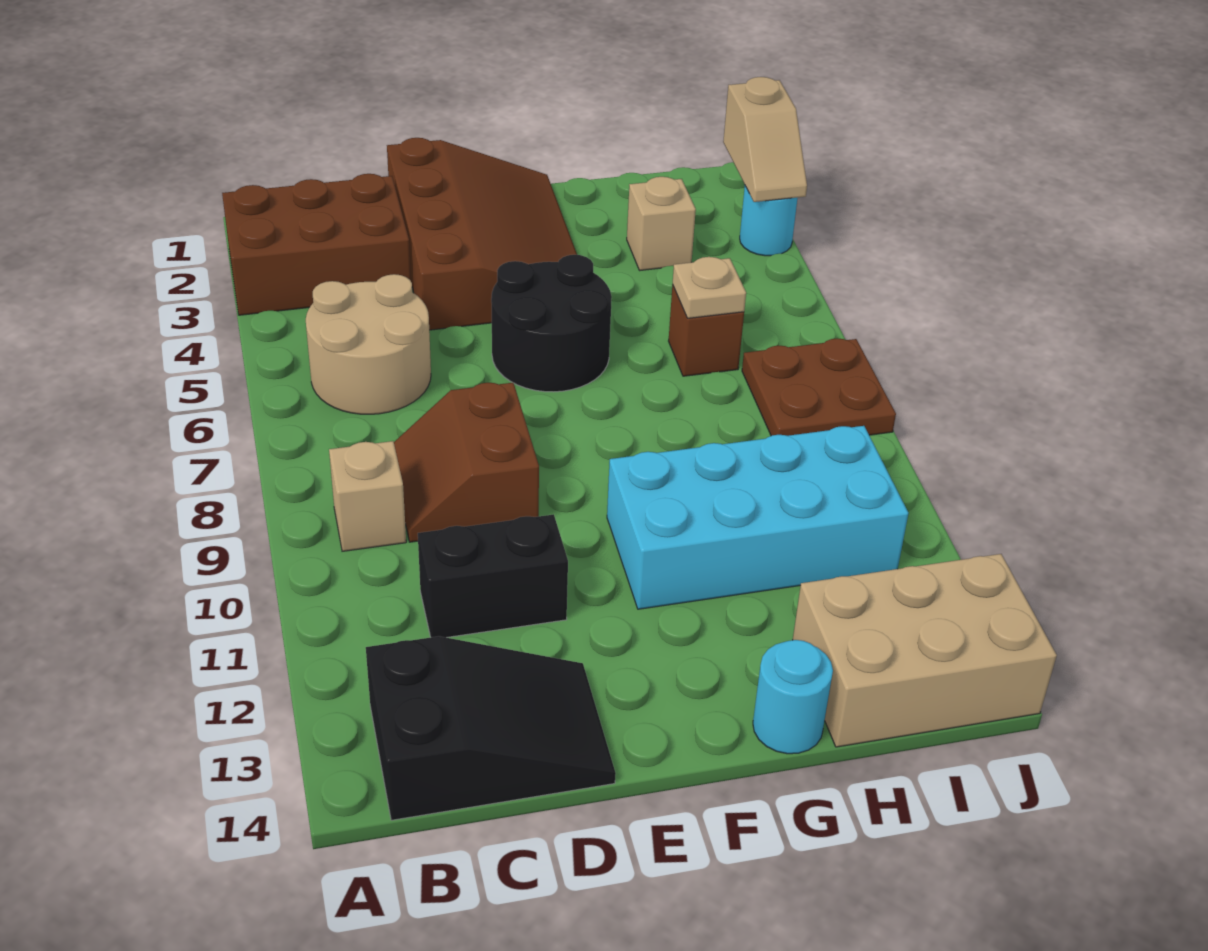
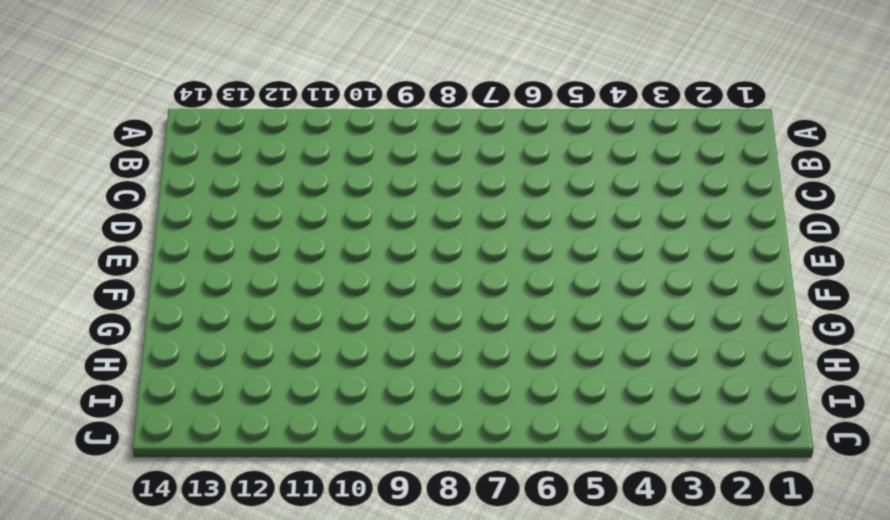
none -> brown 2x3 brick [222,174,411,315]
none -> tan 2x2 round brick [306,274,431,414]
none -> tan 1x1 brick [329,441,406,551]

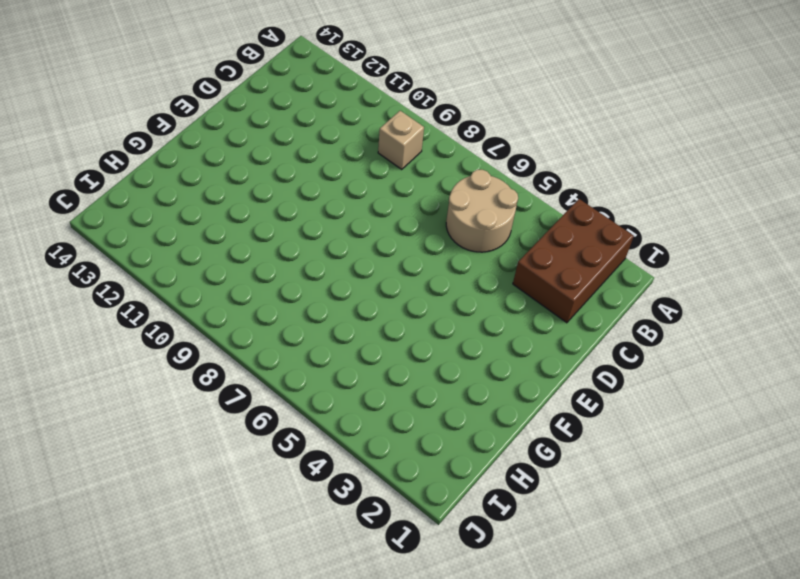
none -> black 2x3 slope [366,636,616,820]
none -> brown 2x2 slope [394,383,539,542]
none -> black 1x2 brick [418,514,568,638]

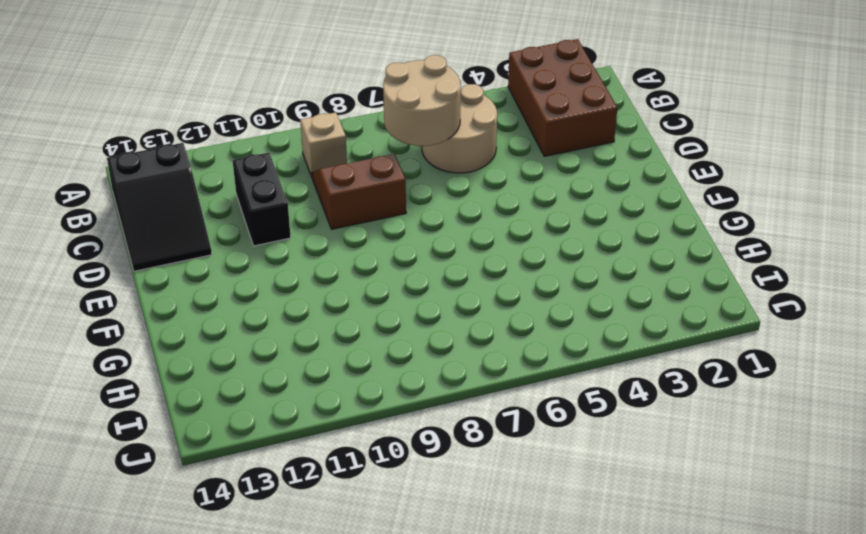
tan 2x2 round brick [383,55,461,146] -> none
none -> brown 3x4 slope [387,138,577,330]
none -> black 2x2 round brick [491,255,612,392]
none -> cyan 2x4 brick [607,426,908,609]

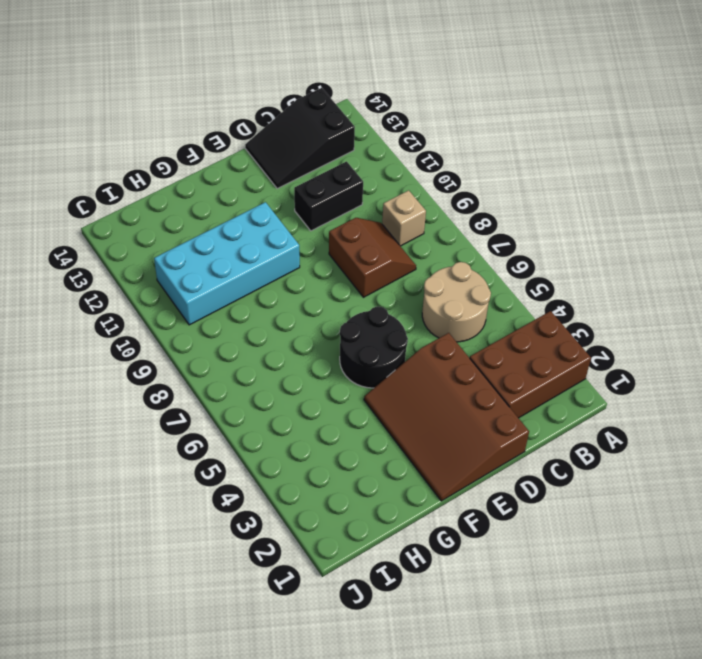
none -> cyan 1x1 round brick [753,640,833,754]
none -> tan 1x1 brick [627,177,696,270]
none -> brown 1x1 brick [669,285,744,376]

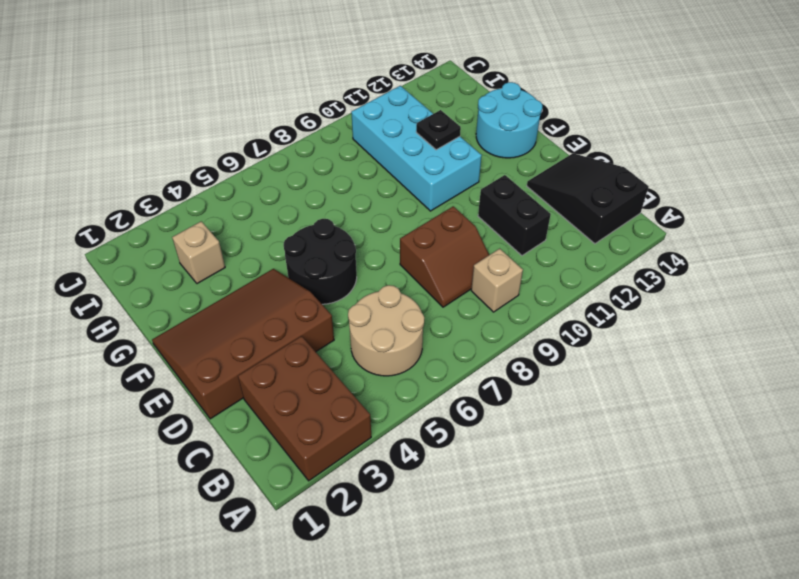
cyan 2x2 round brick [476,82,542,158] -> cyan 1x1 round brick [753,640,833,754]
black 1x1 plate [416,110,461,150] -> none
none -> brown 1x1 brick [669,285,744,376]
none -> tan 2x3 brick [793,554,1057,747]
none -> brown 2x2 plate [742,338,896,436]

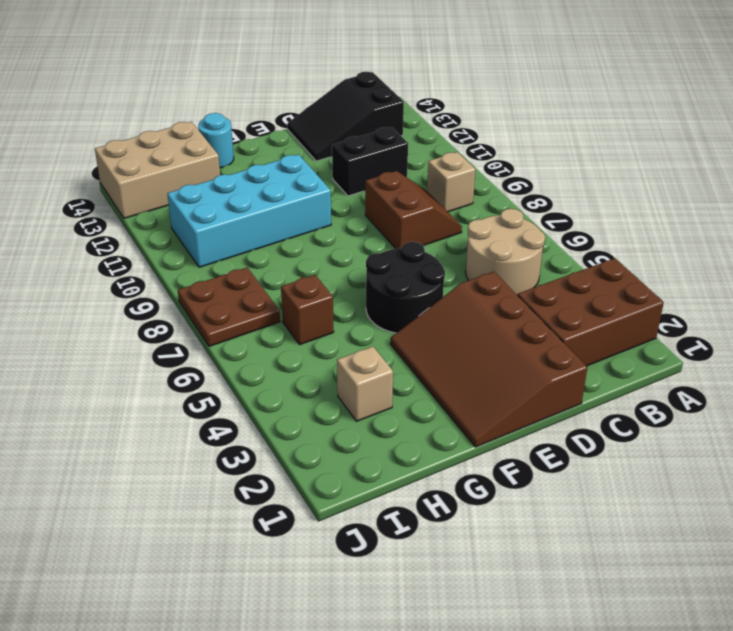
none -> cyan 1x1 round brick [740,186,798,256]
none -> tan 1x1 plate [673,257,746,318]
none -> tan 1x2 slope [723,77,807,202]

